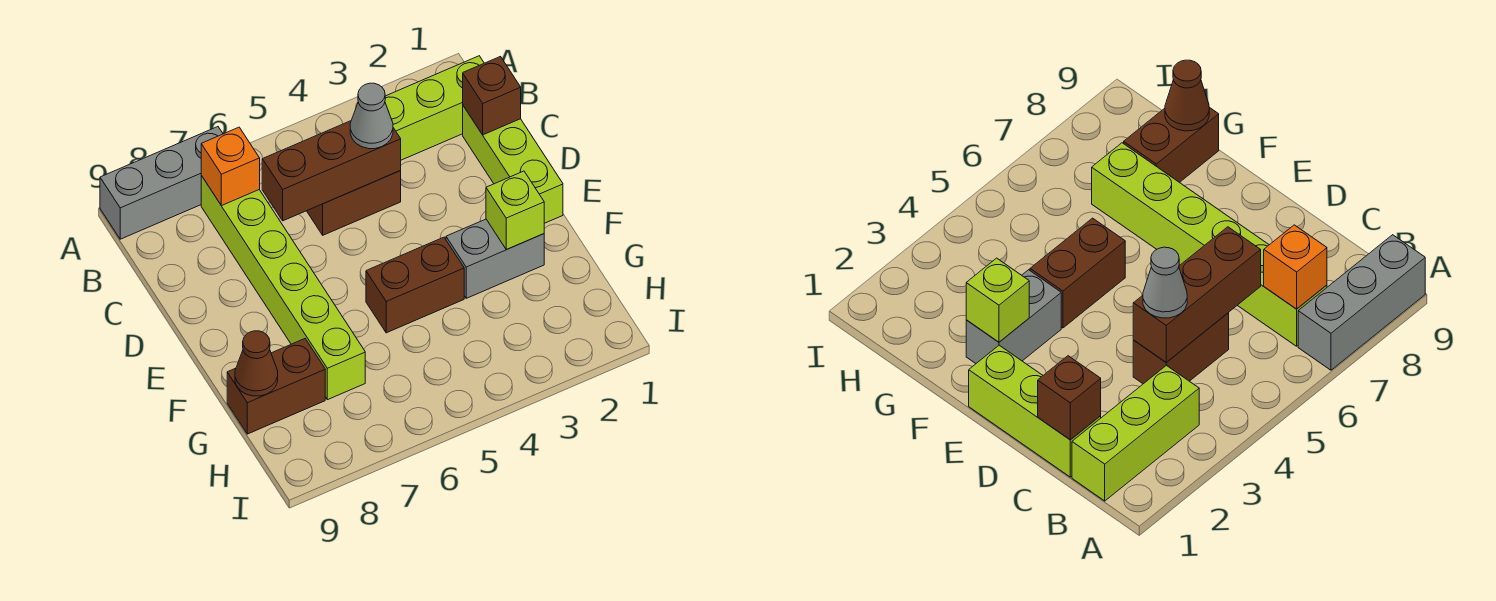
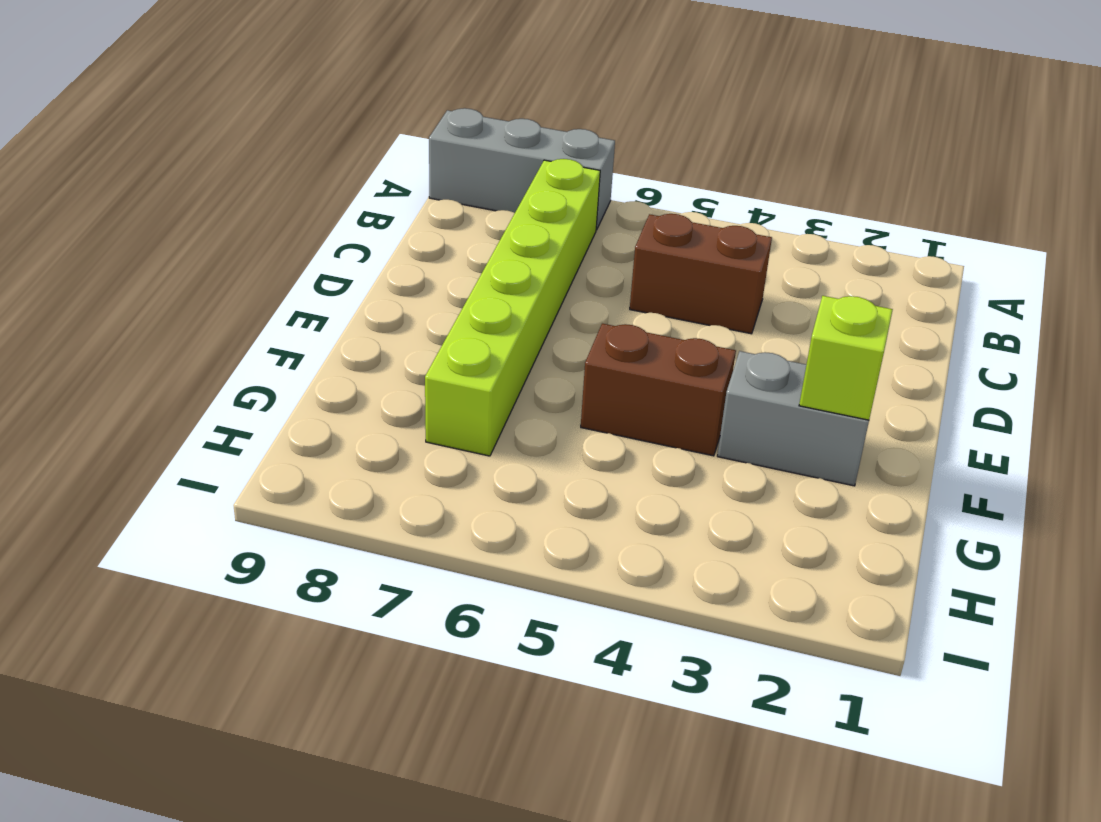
none -> lime 1x3 brick [385,56,484,160]
none -> lime 1x3 brick [463,106,563,223]
none -> brown 1x2 brick [227,339,325,434]

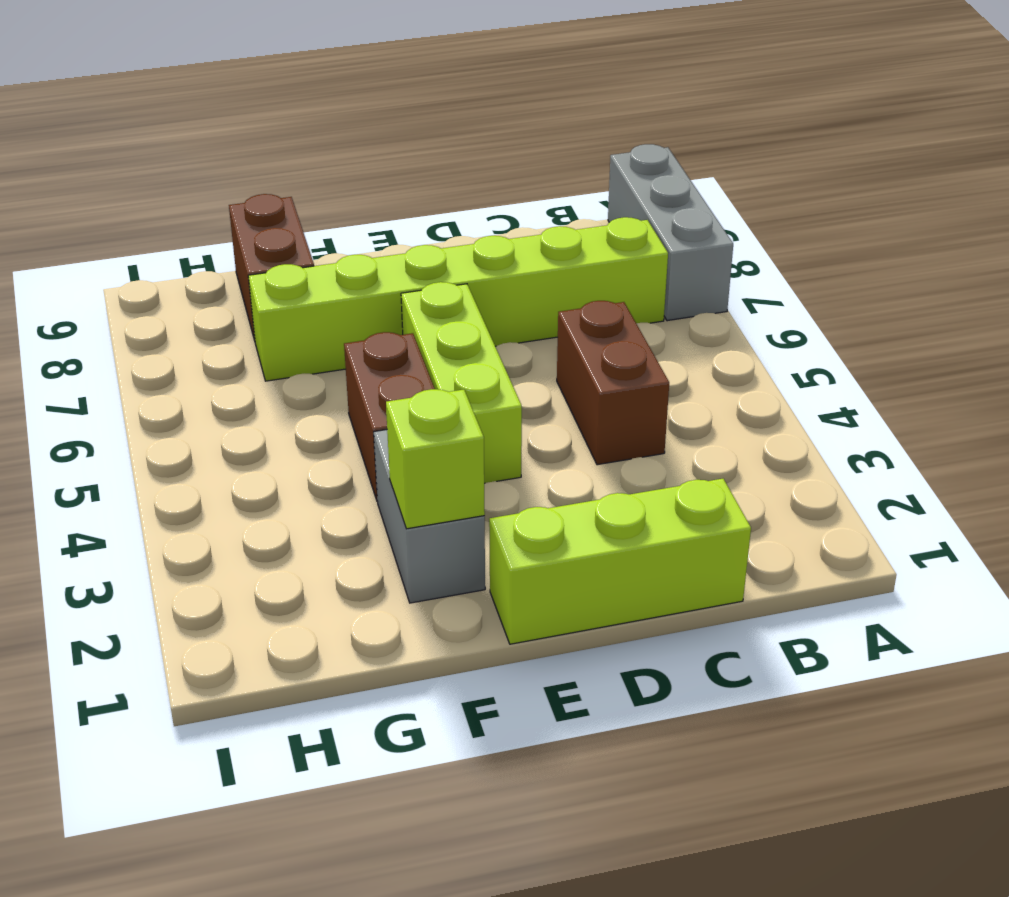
lime 1x3 brick [401,282,522,483] -> lime 1x3 brick moved to [385,56,484,160]
none -> orange 1x1 brick [201,127,260,206]
none -> brown 1x1 brick [463,57,521,135]
none -> brown 1x3 brick [262,121,401,221]

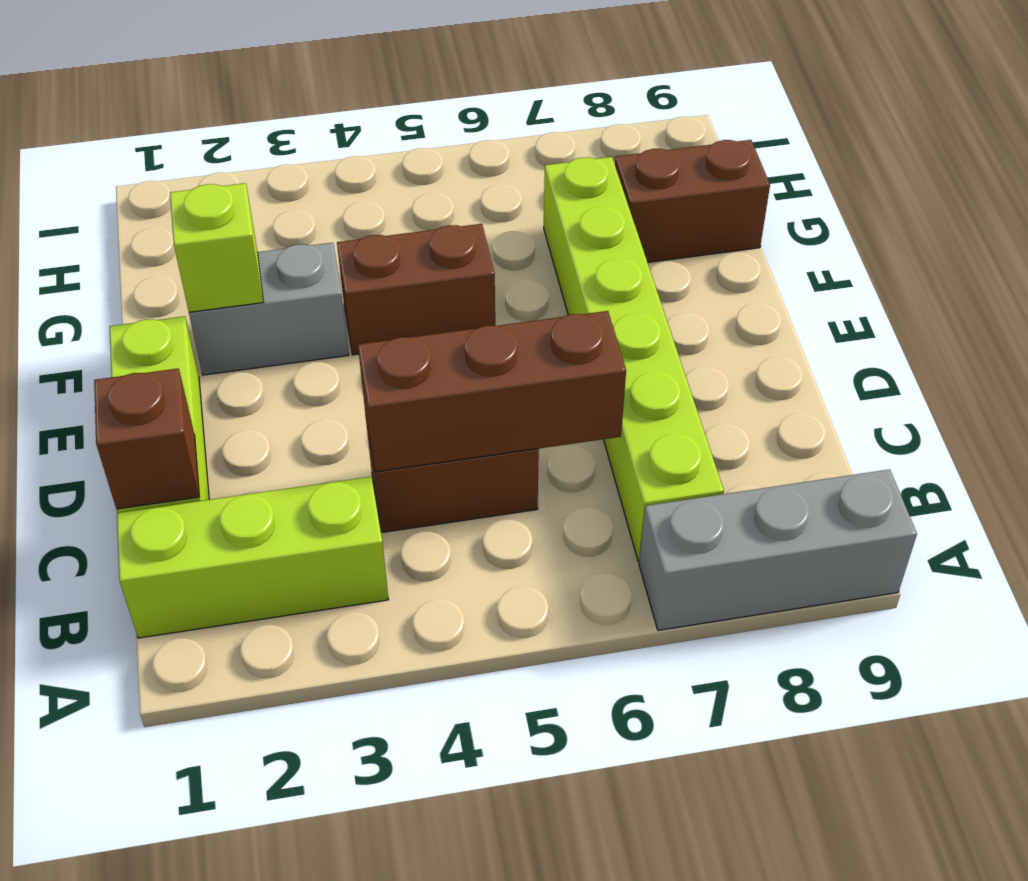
none -> orange 1x1 brick [201,127,260,206]
none -> brown 1x1 cone [235,331,278,396]
none -> grey 1x1 cone [350,83,393,149]

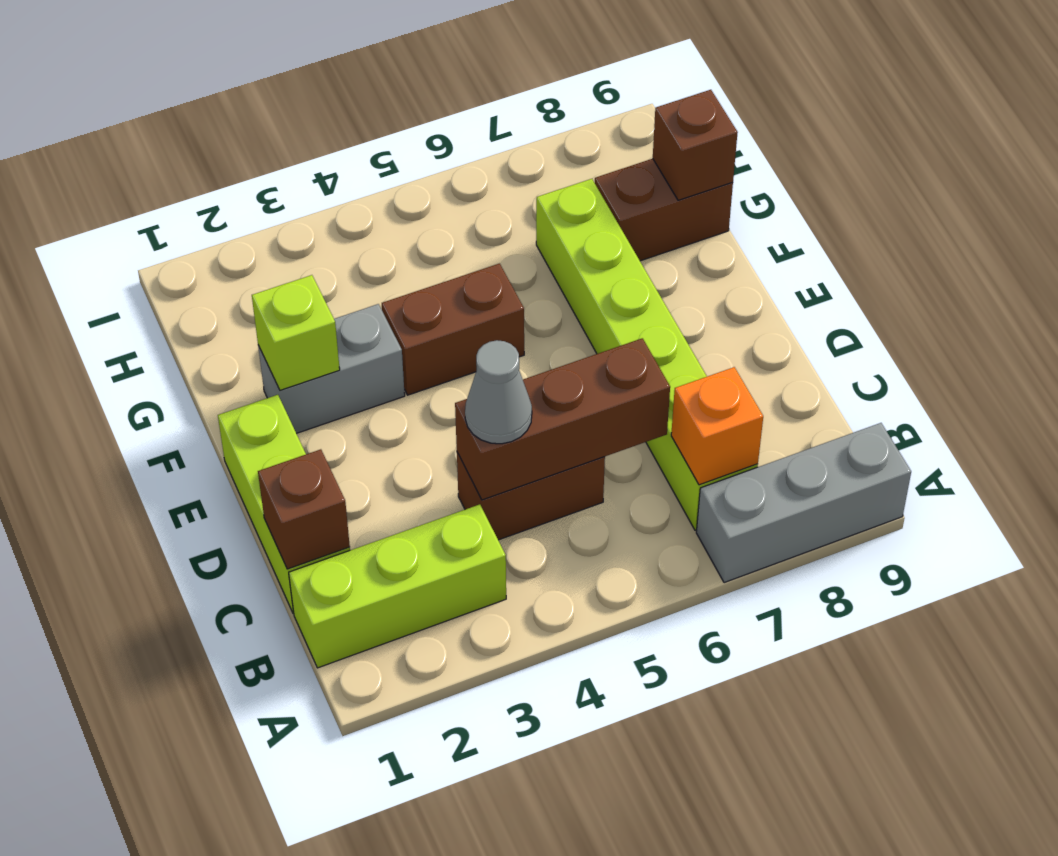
brown 1x1 brick [653,90,738,200] -> brown 1x1 cone [235,331,278,396]

